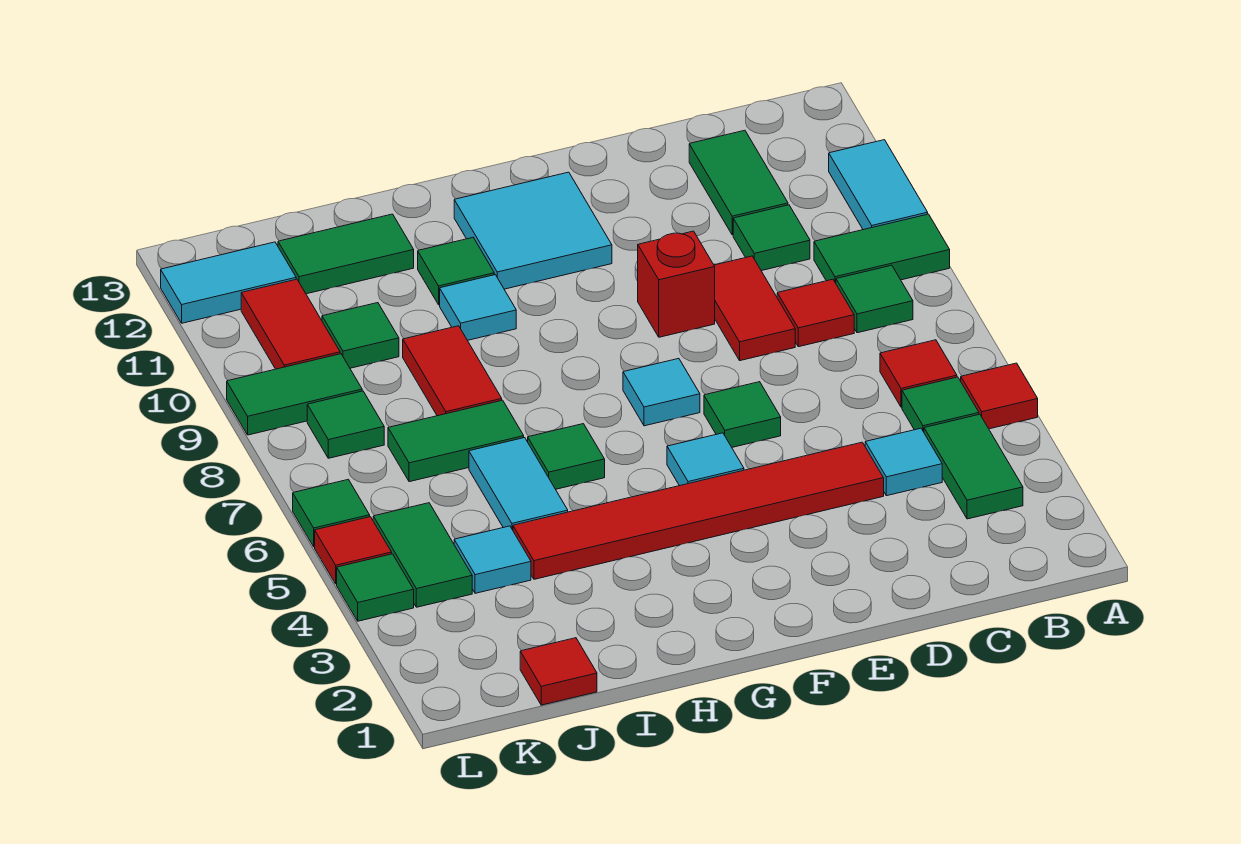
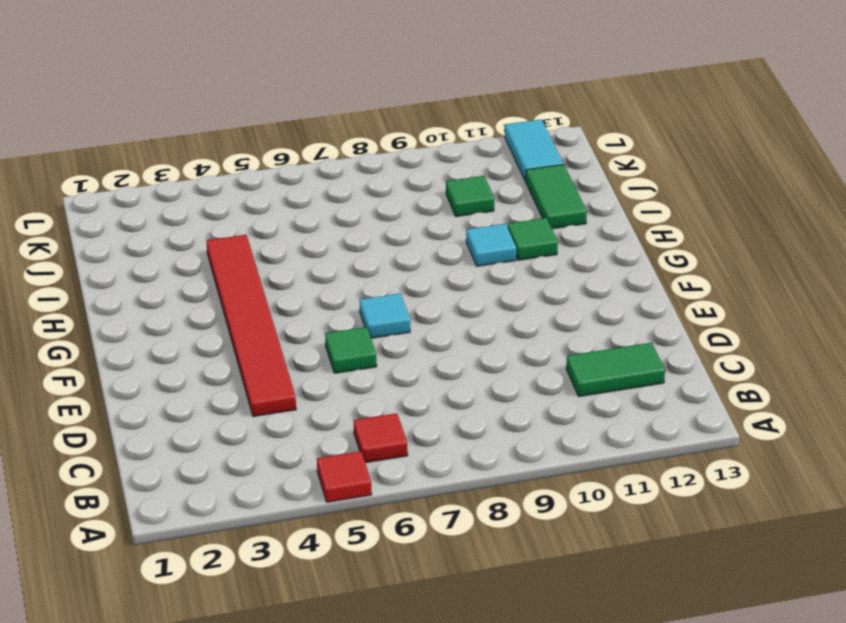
none -> green 1x2 tile [814,214,950,283]
none -> cyan 1x2 tile [829,140,928,230]
none -> green 1x2 tile [924,414,1023,519]
none -> green 1x1 tile [902,377,979,432]

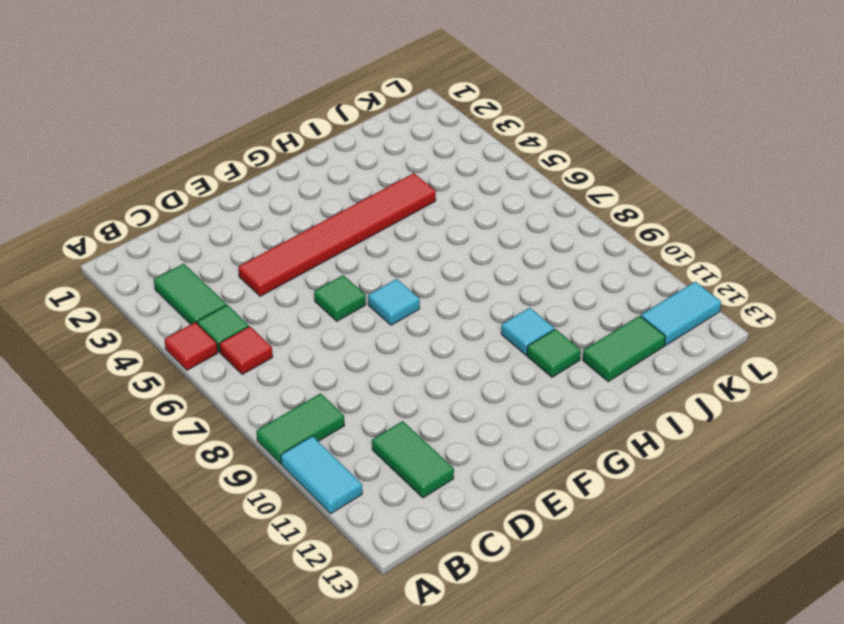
none -> green 1x1 tile [836,265,913,333]
none -> cyan 1x1 tile [865,428,942,496]
none -> red 1x1 tile [777,279,854,347]
none -> green 1x1 tile [733,205,810,271]

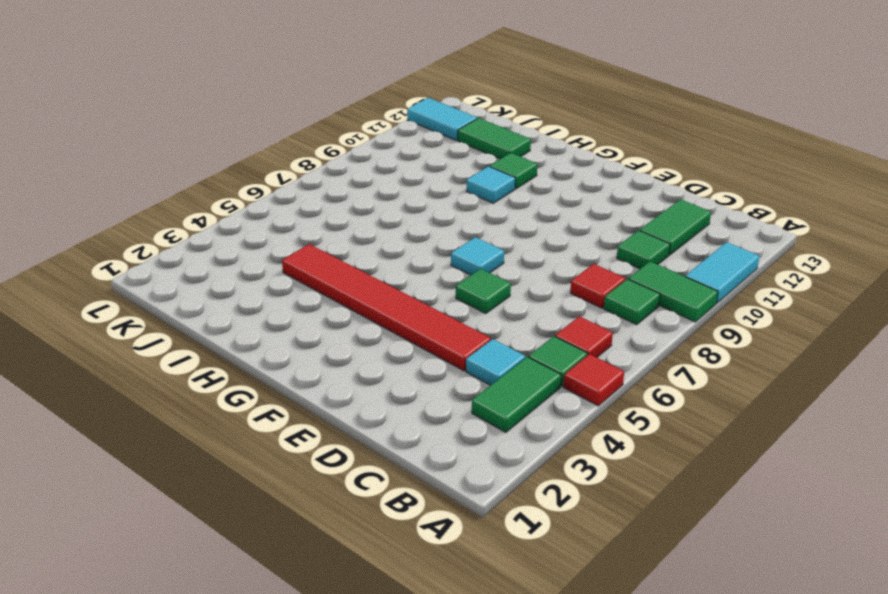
none -> red 1x2 tile [714,256,795,361]
none -> red 1x1 brick [638,231,715,337]
none -> cyan 1x1 tile [667,433,744,486]
none -> cyan 2x2 tile [454,172,612,289]

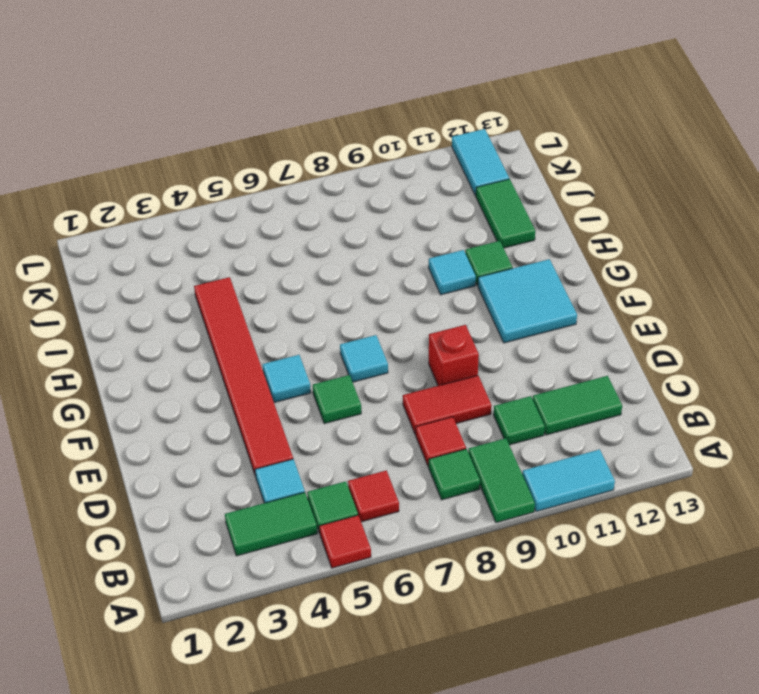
none -> green 1x1 tile [528,424,605,489]
none -> cyan 1x2 tile [469,438,568,530]
none -> green 1x2 tile [388,400,524,482]
none -> red 1x2 tile [403,326,502,416]

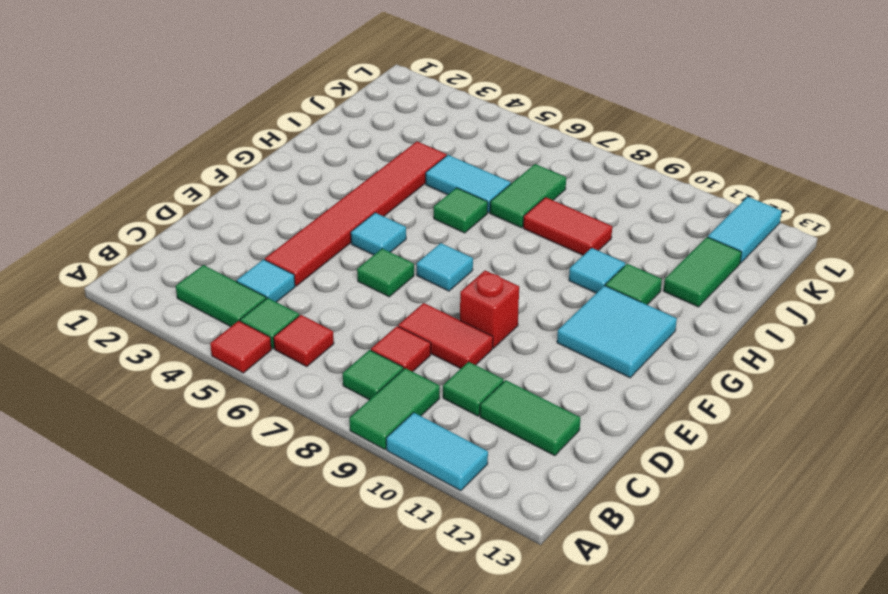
none -> red 1x1 tile [520,638,597,705]
none -> cyan 1x1 tile [454,526,531,593]
none -> green 1x1 tile [322,303,399,368]
none -> green 1x2 tile [373,503,472,607]

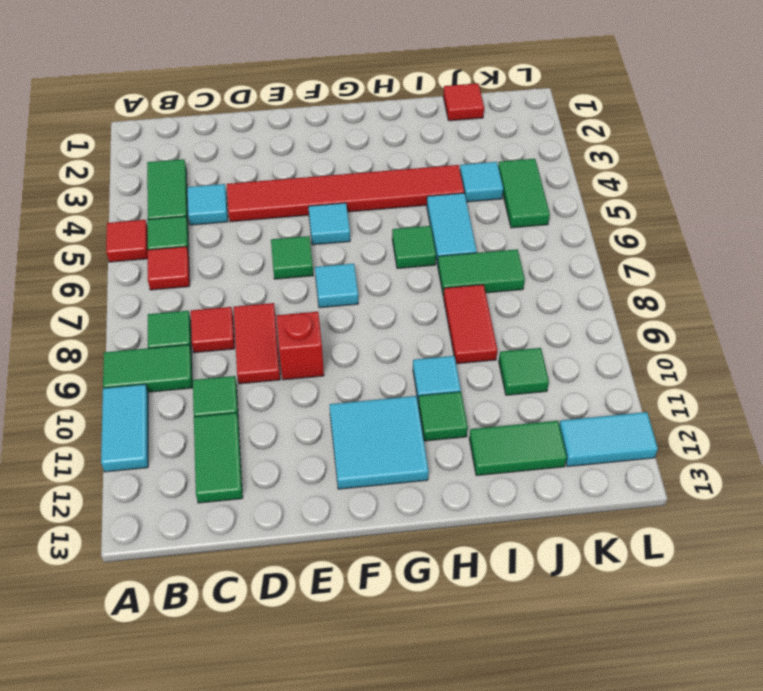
none -> green 1x1 tile [307,391,384,458]
none -> green 1x2 tile [227,354,362,435]
none -> red 1x2 tile [241,279,340,369]
none -> green 1x1 tile [337,554,414,621]

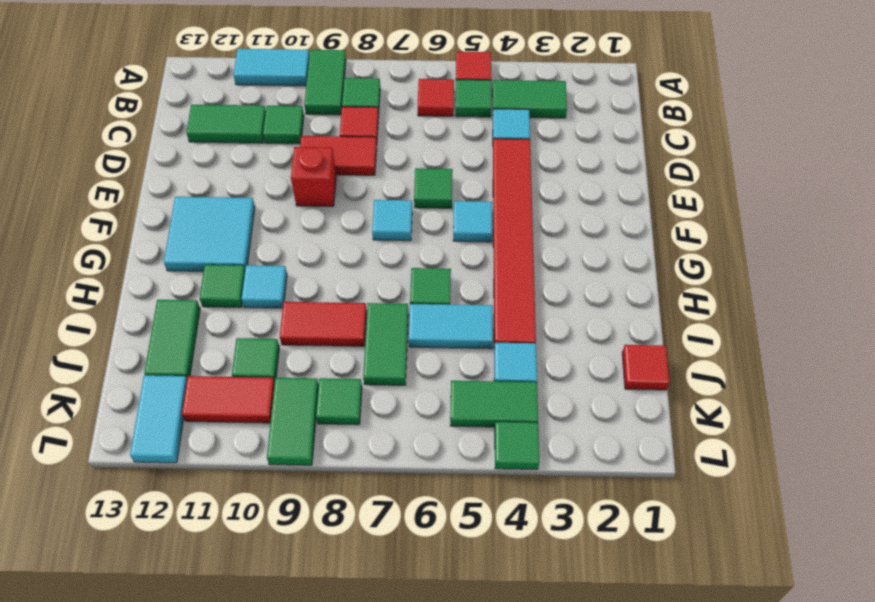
none -> red 1x1 tile [315,517,392,584]
none -> green 1x1 tile [293,479,370,547]

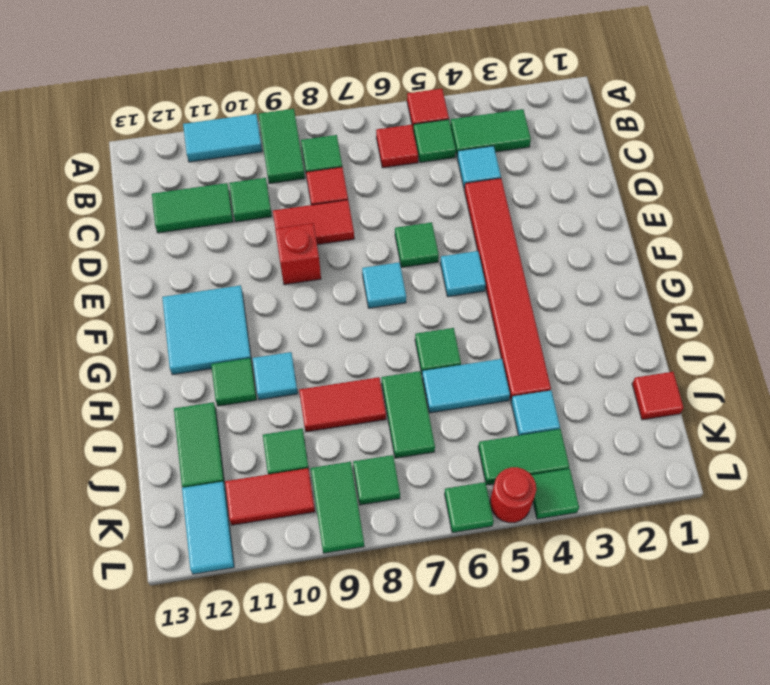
red 1x1 round brick [490,467,536,523] -> red 1x1 tile [315,517,392,584]

